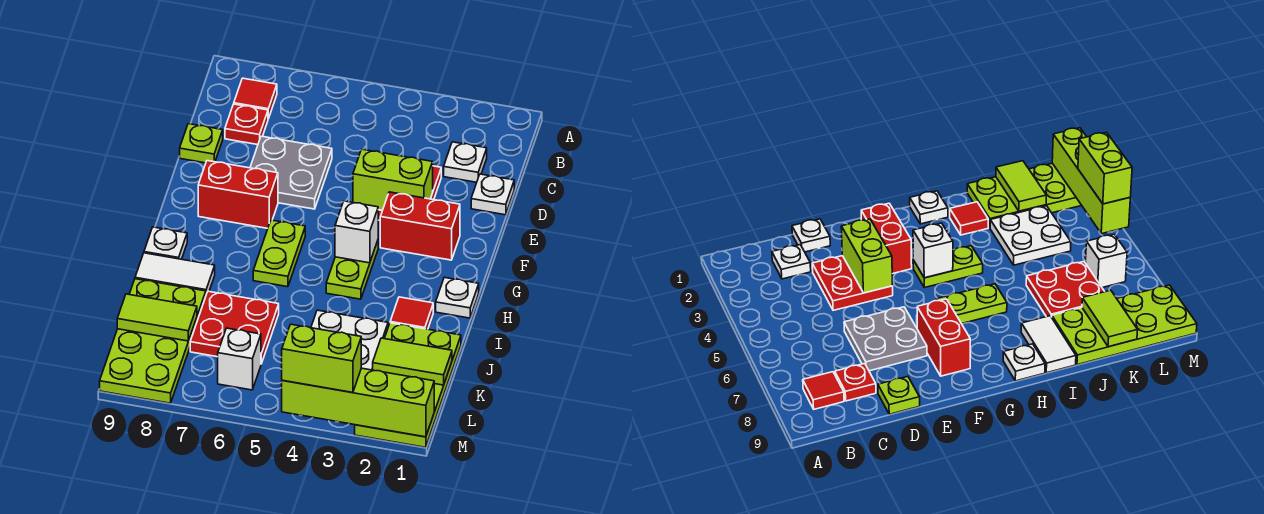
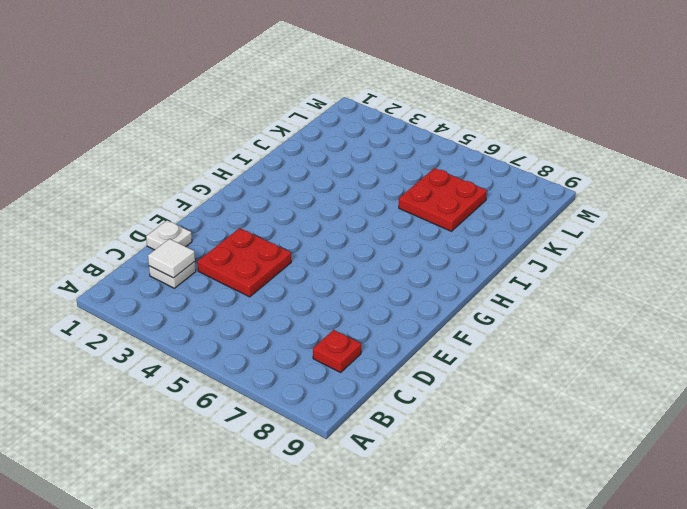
white 1x1 tile [148,239,195,278] -> none
none -> red 1x1 tile [234,78,277,119]
none -> grey 2x2 plate [250,136,332,209]
none -> lime 1x1 plate [180,124,223,163]

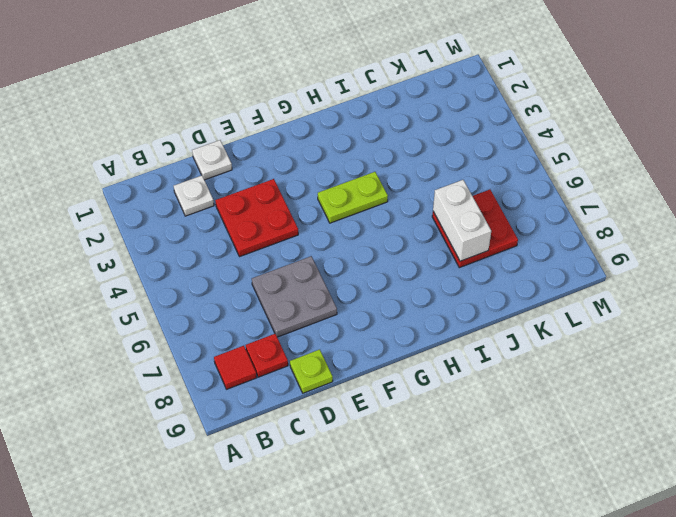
white 1x2 brick [433,180,491,261] -> none
none -> red 1x2 brick [380,192,460,260]
none -> red 1x2 brick [198,161,278,228]
none -> lime 1x2 plate [253,220,305,287]

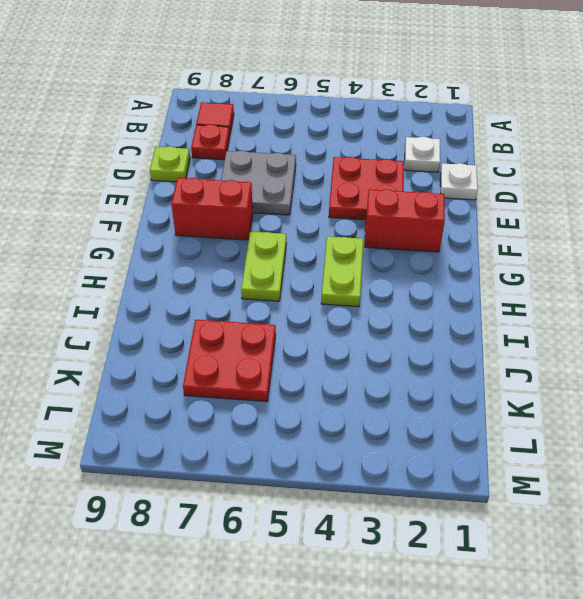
none -> white 1x1 plate [436,277,479,318]
none -> white 1x1 plate [144,227,187,259]
none -> red 1x1 tile [390,297,433,329]

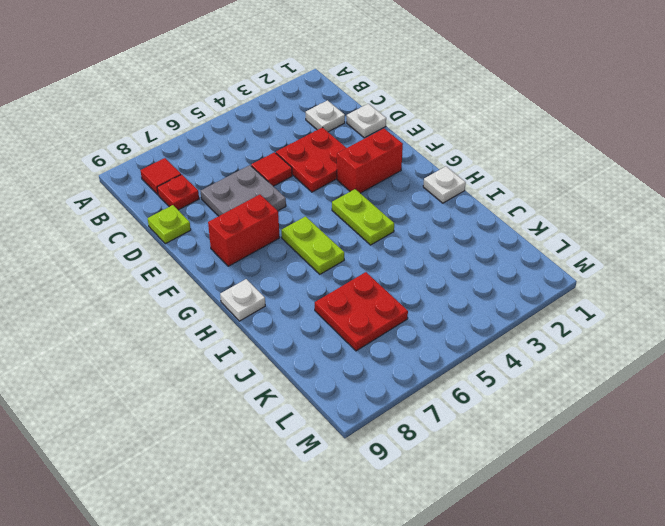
red 1x1 tile [251,152,292,186] -> red 1x1 tile moved to [390,297,433,329]
none -> white 1x2 tile [135,253,215,294]
none -> lime 2x4 plate [355,323,461,447]
none -> white 2x2 plate [311,310,388,370]

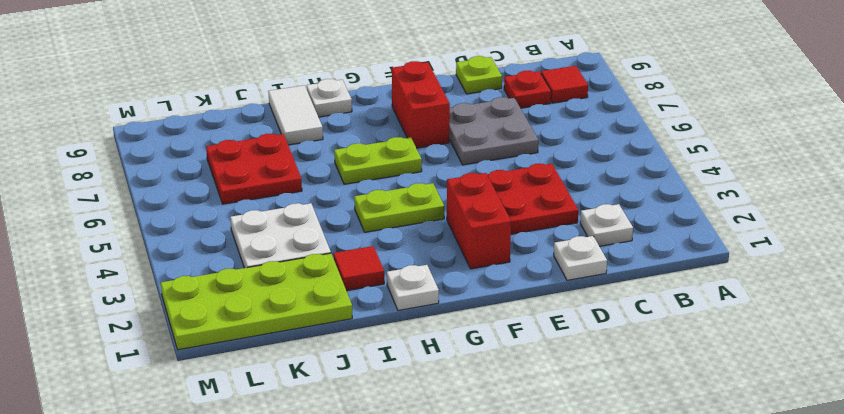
none -> lime 2x4 plate [100,279,206,403]
none -> white 1x1 brick [218,328,261,390]
none -> lime 1x2 brick [353,149,433,210]

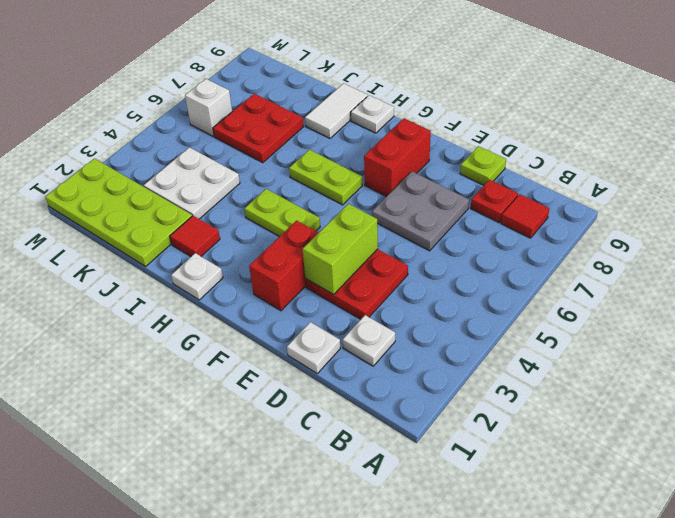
none -> lime 2x4 plate [100,279,206,403]
none -> white 1x1 brick [335,201,378,263]
none -> lime 1x2 tile [373,338,452,385]

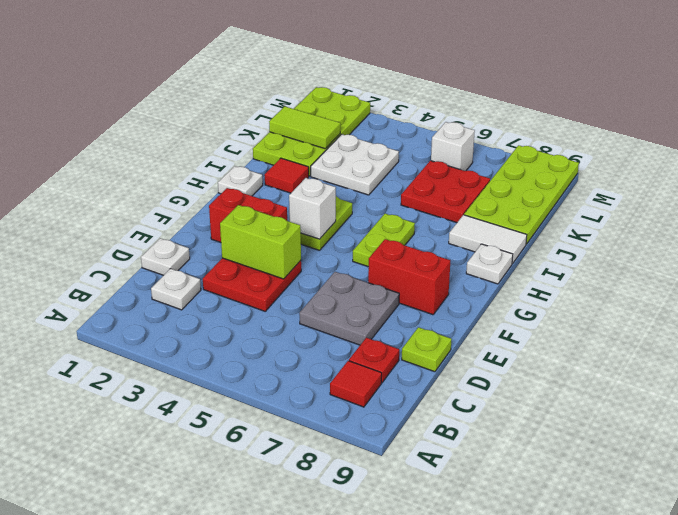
none -> lime 1x2 tile [117,294,197,341]
none -> lime 1x4 brick [282,368,434,437]
none -> lime 1x2 brick [282,324,361,393]

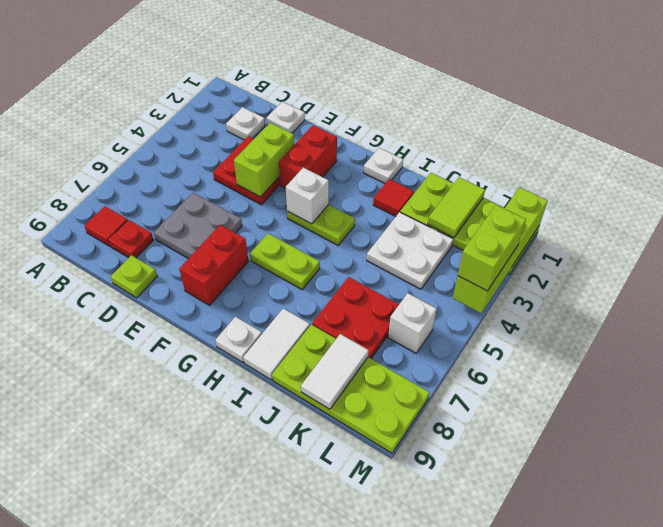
white 1x2 tile [301,334,369,409] -> lime 1x2 tile [117,294,197,341]

